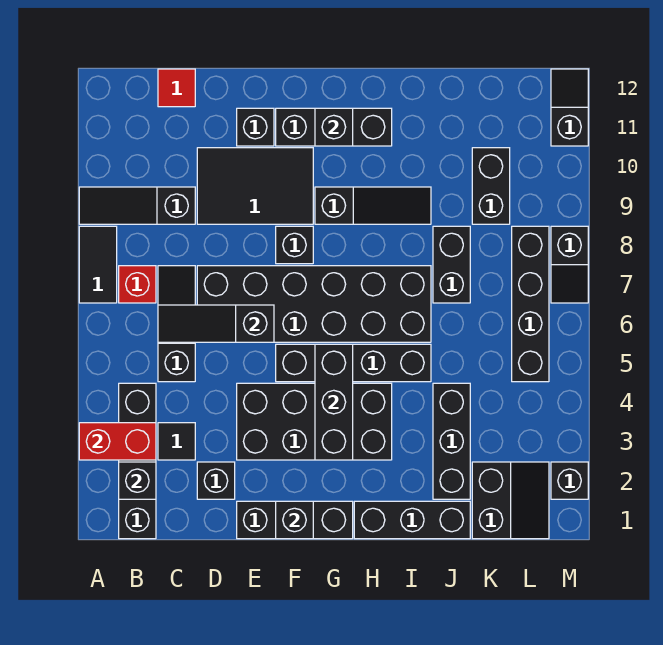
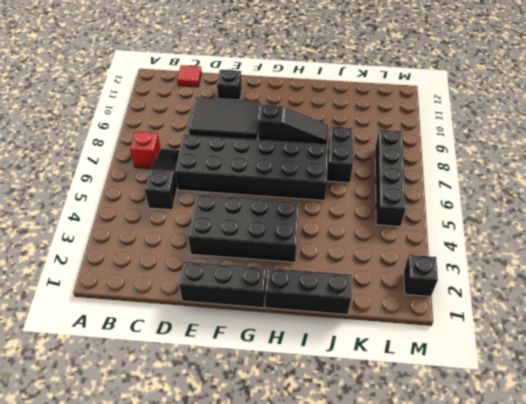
none -> black 1x2 tile [79,226,117,303]
none -> black 1x3 slope [79,187,195,224]
none -> black 1x4 brick [119,383,156,539]
none -> black 1x1 tile [158,423,195,460]

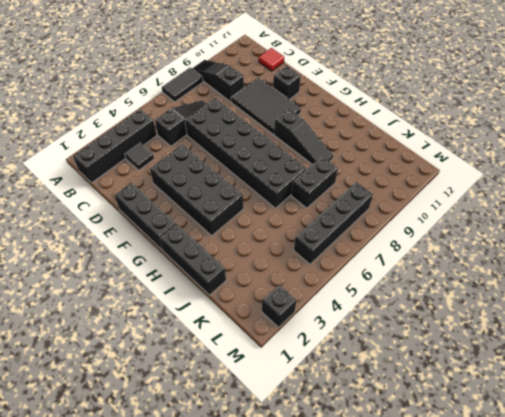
none -> red 1x1 brick [119,266,156,303]
none -> black 1x1 brick [197,462,235,499]
none -> black 1x4 brick [276,344,431,382]
none -> black 1x1 brick [276,226,313,264]

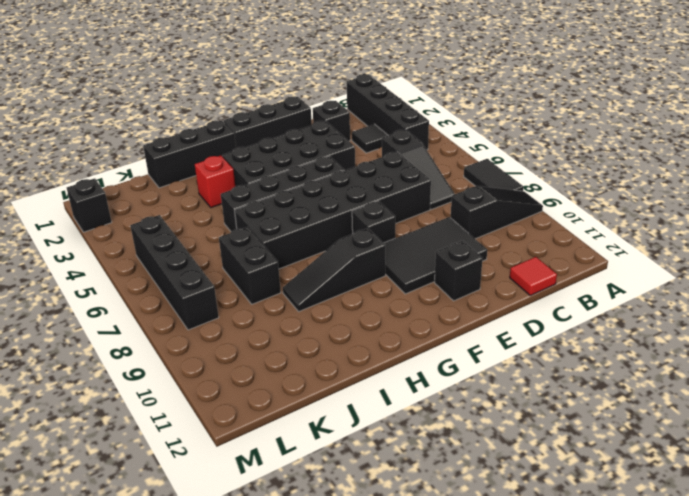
red 1x1 brick [195,155,235,208] -> red 1x1 brick moved to [119,266,156,303]
none -> black 1x3 brick [276,108,392,146]
none -> black 1x3 brick [433,383,470,499]
none -> black 2x2 slope [472,462,549,539]
none -> black 1x2 brick [472,148,510,224]

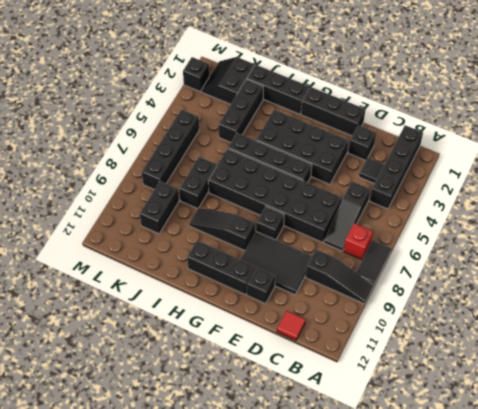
none -> black 1x2 slope [551,226,588,303]
none -> black 1x2 slope [551,69,588,146]
none -> red 1x2 brick [79,423,156,460]
none -> black 1x1 brick [119,462,156,499]

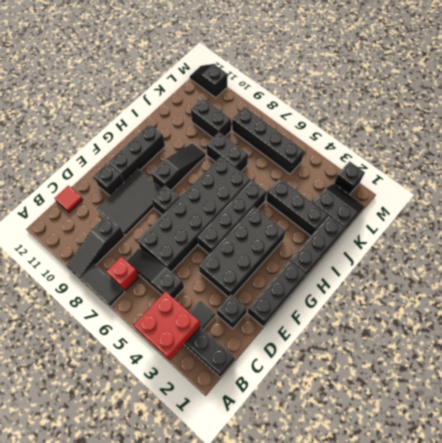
red 2x2 brick [134,291,200,360] -> red 1x2 brick [79,423,156,460]
none -> black 1x2 slope [551,226,588,303]
none -> black 1x1 brick [119,462,156,499]
none -> black 1x3 slope [158,305,274,342]
none -> black 1x1 brick [276,501,313,539]

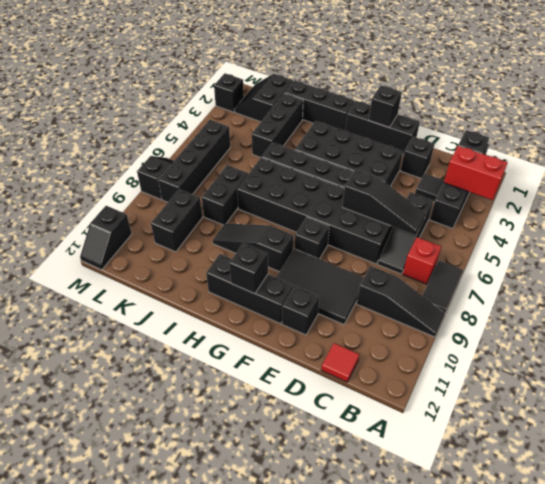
none -> black 1x3 brick [315,344,353,460]

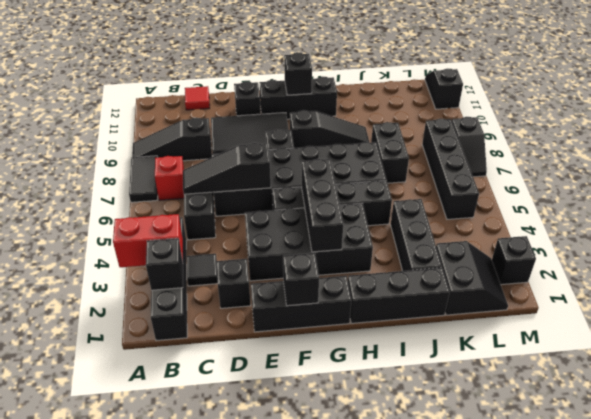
none -> black 1x2 brick [472,148,510,224]

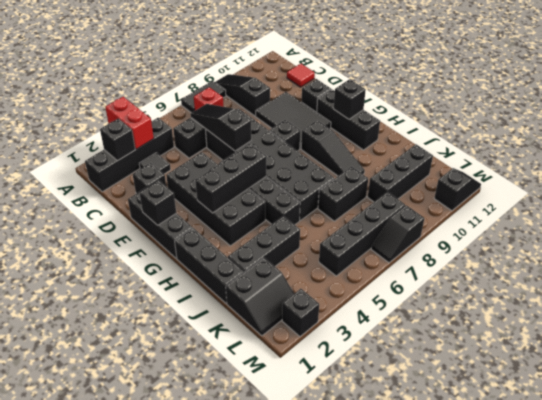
black 1x3 brick [368,144,433,202] -> black 1x2 brick [472,148,510,224]

